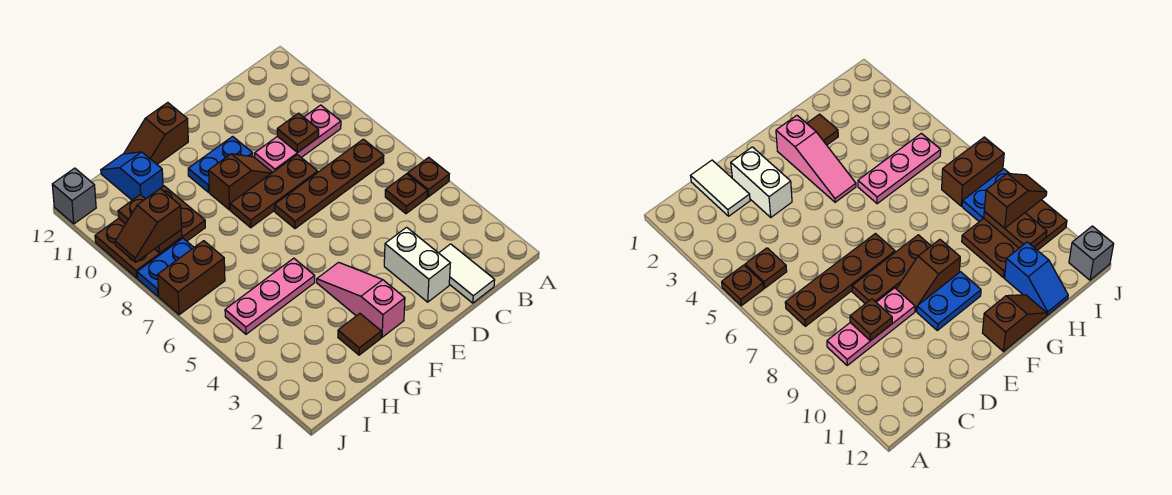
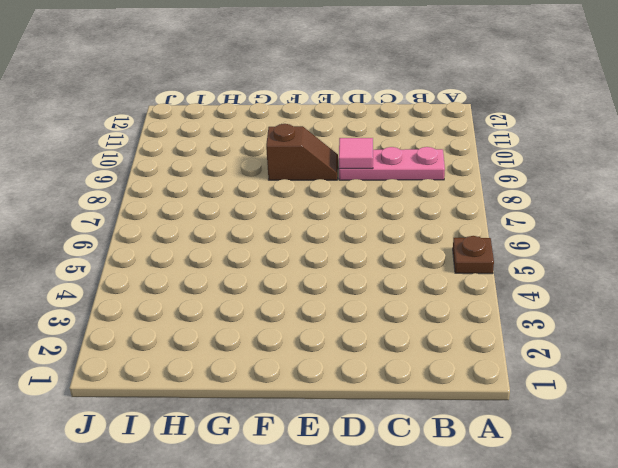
pink 1x1 tile [339,138,373,169] -> none
none -> brown 1x1 plate [385,174,427,214]
none -> brown 1x4 plate [275,139,384,229]
none -> white 1x2 tile [439,244,495,303]

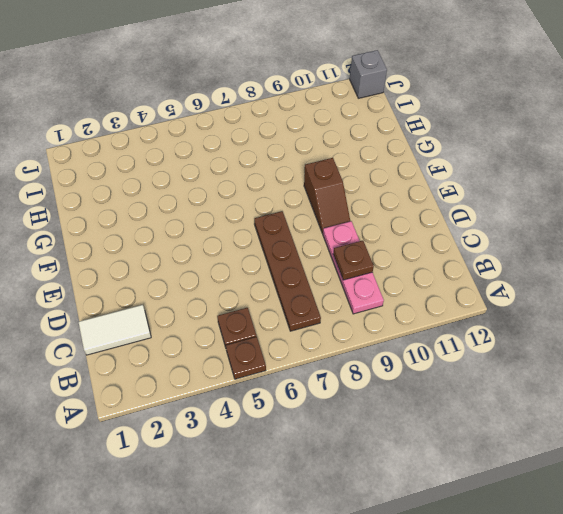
none -> white 1x2 brick [384,227,450,302]
none -> brown 1x3 plate [230,155,318,228]
none -> blue 1x2 plate [188,136,253,192]

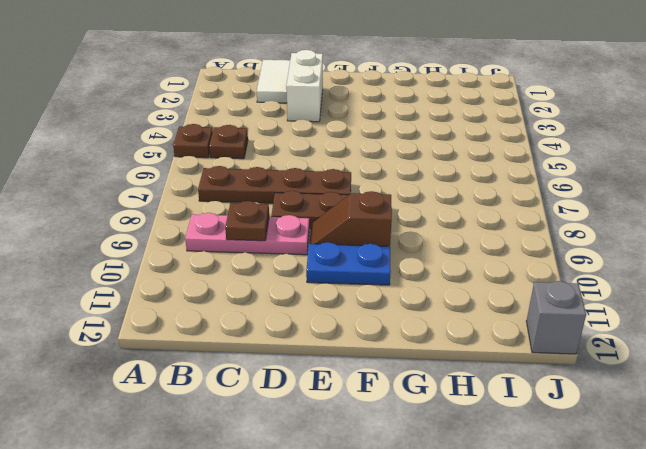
none -> pink 1x3 slope [317,262,405,337]
none -> brown 1x2 slope [124,103,188,164]
none -> brown 1x1 tile [338,314,381,355]

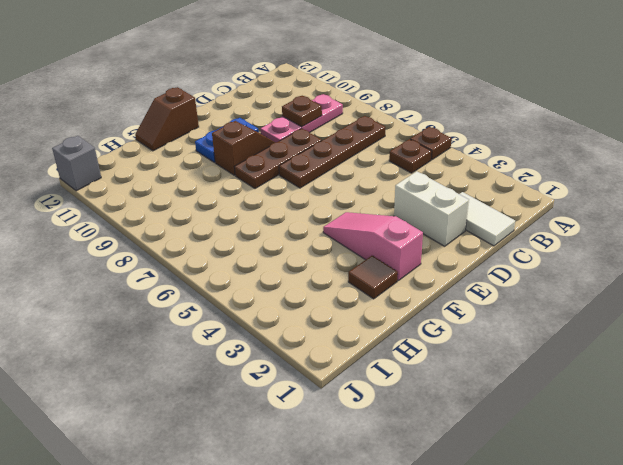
none -> pink 1x3 plate [225,258,315,334]
none -> brown 2x3 plate [95,186,205,278]
none -> blue 1x2 slope [101,152,163,200]

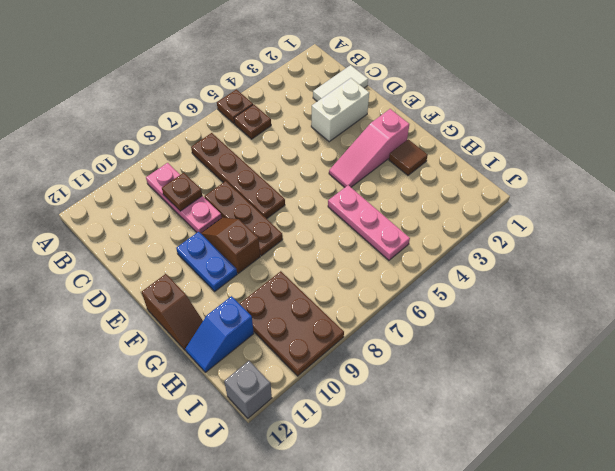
none -> brown 1x2 brick [158,241,225,315]
none -> blue 1x2 plate [137,238,194,296]
none -> brown 1x2 plate [118,195,182,253]

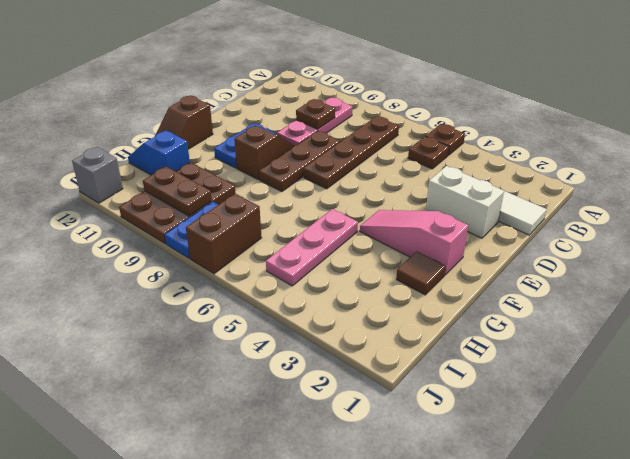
none -> brown 1x2 slope [115,189,182,262]

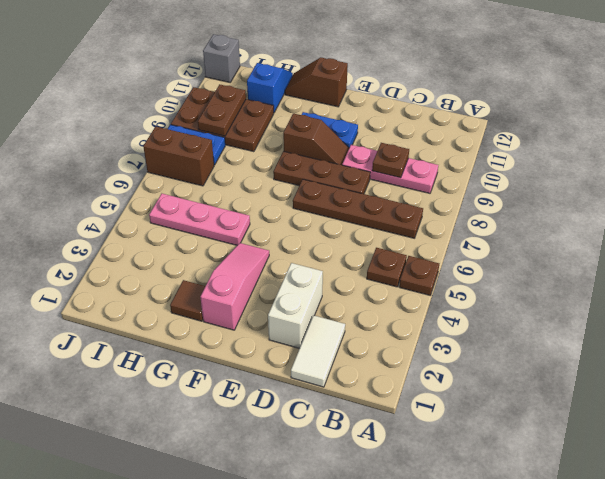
none -> brown 1x2 slope [115,189,182,262]

